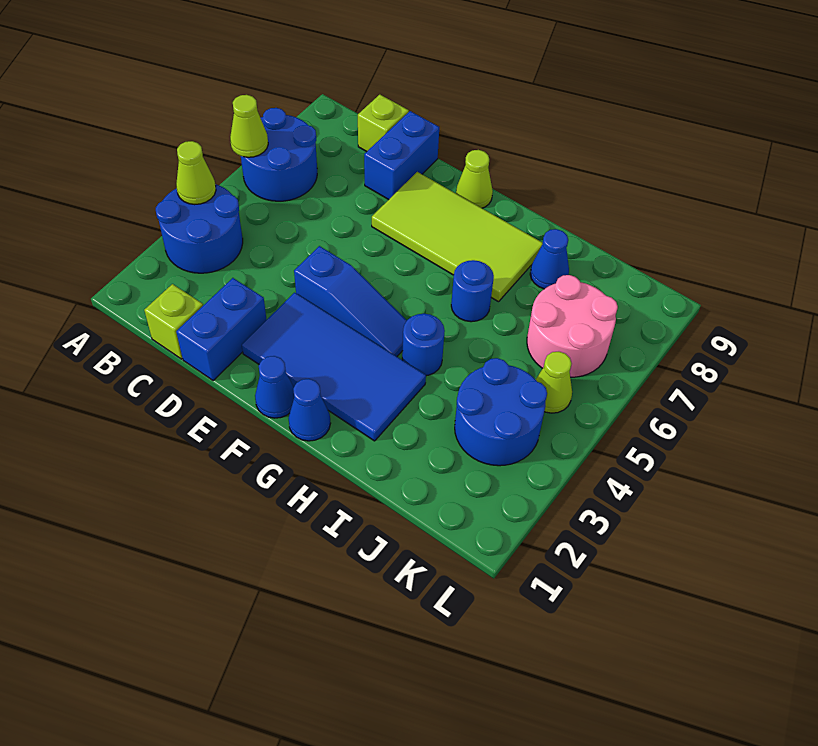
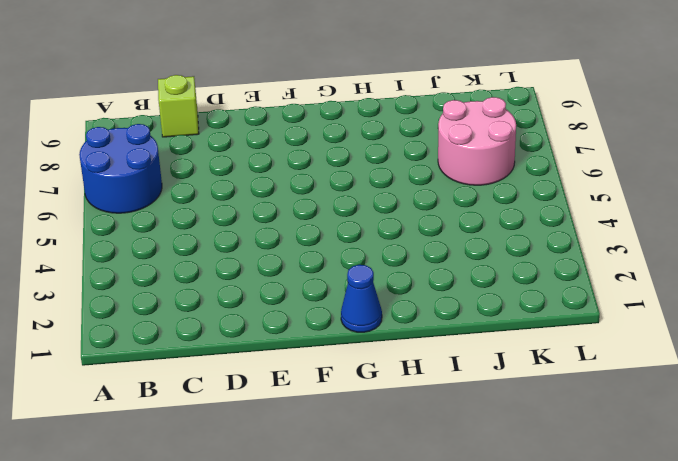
none -> blue 2x2 round brick [156,184,243,273]
none -> lime 1x1 brick [144,284,203,359]
none -> blue 1x2 brick [176,278,267,380]

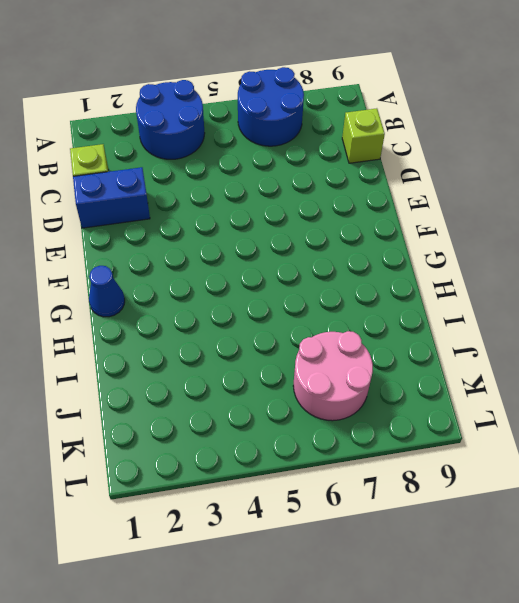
none -> blue 1x2 brick [364,111,439,200]
none -> blue 2x4 tile [242,292,426,441]
none -> blue 1x3 slope [294,246,407,357]

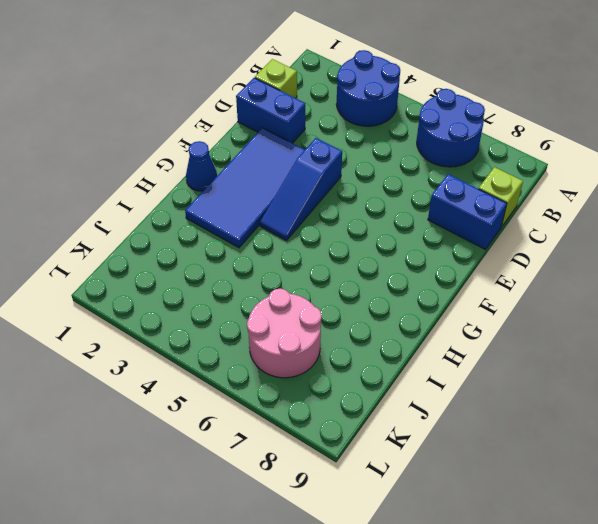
none -> lime 2x4 tile [372,172,543,302]
none -> blue 1x1 cone [255,356,294,418]
none -> lime 1x1 cone [456,150,493,208]

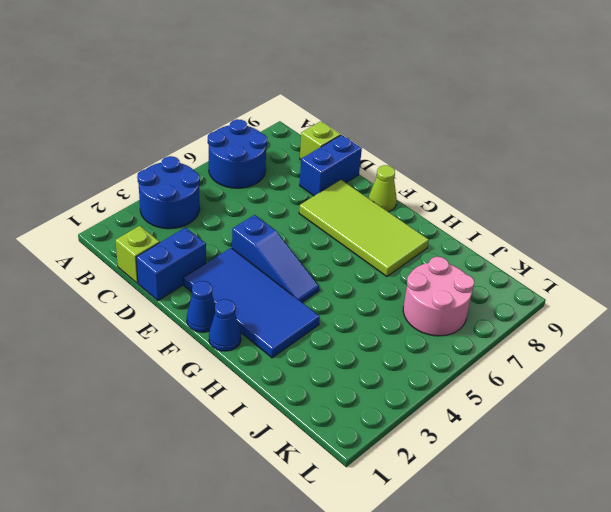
none -> blue 1x1 round brick [402,314,445,376]
none -> blue 1x1 round brick [451,260,494,322]
none -> blue 1x1 cone [530,229,569,289]

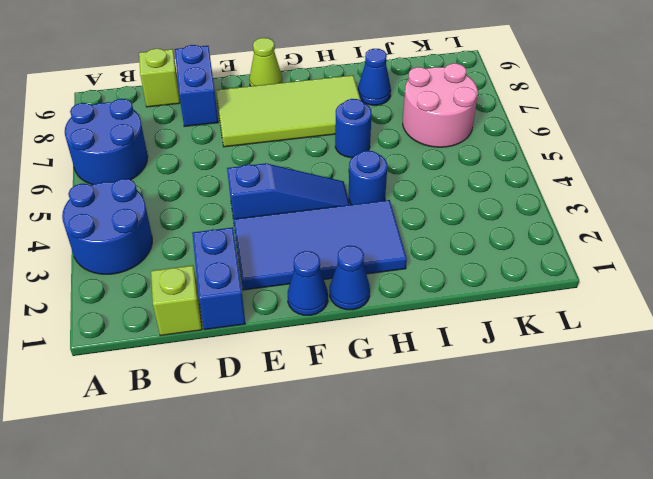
none -> blue 2x2 round brick [455,358,547,466]
none -> lime 1x1 cone [536,352,572,413]
none -> lime 1x1 cone [176,141,216,205]

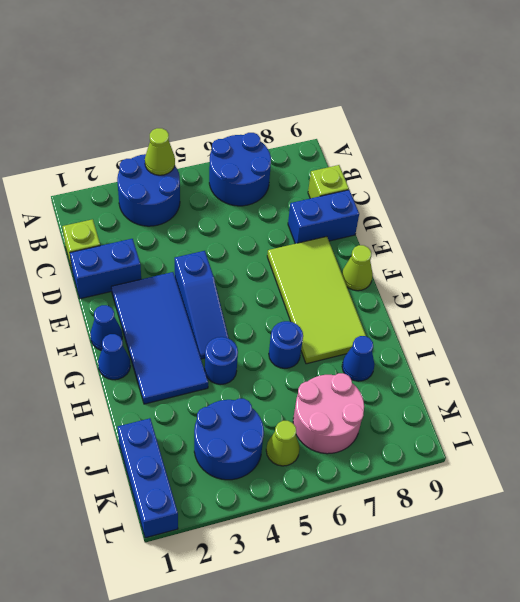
blue 1x3 brick [118,418,178,538] -> none
none -> lime 1x1 cone [230,95,268,157]

